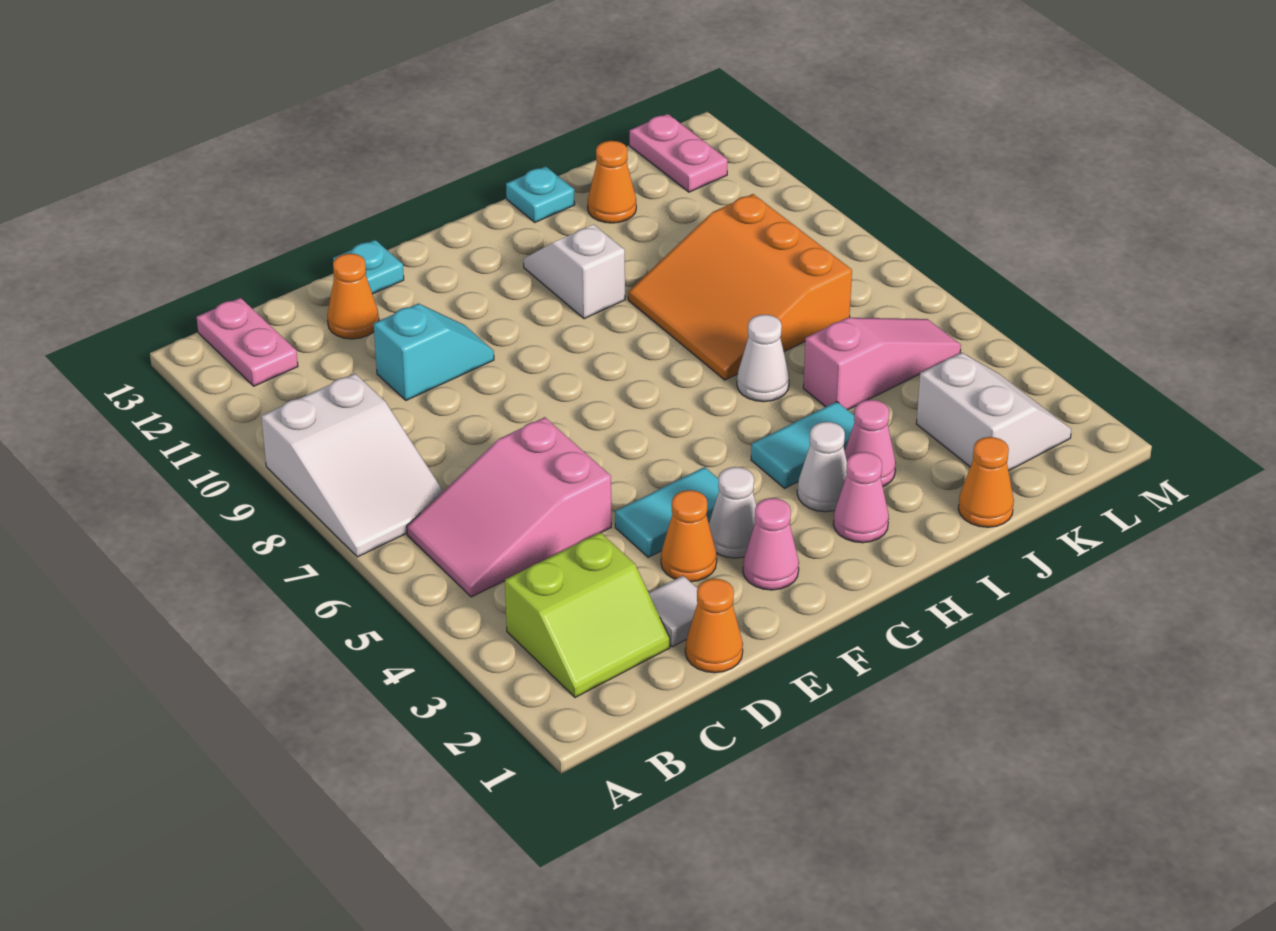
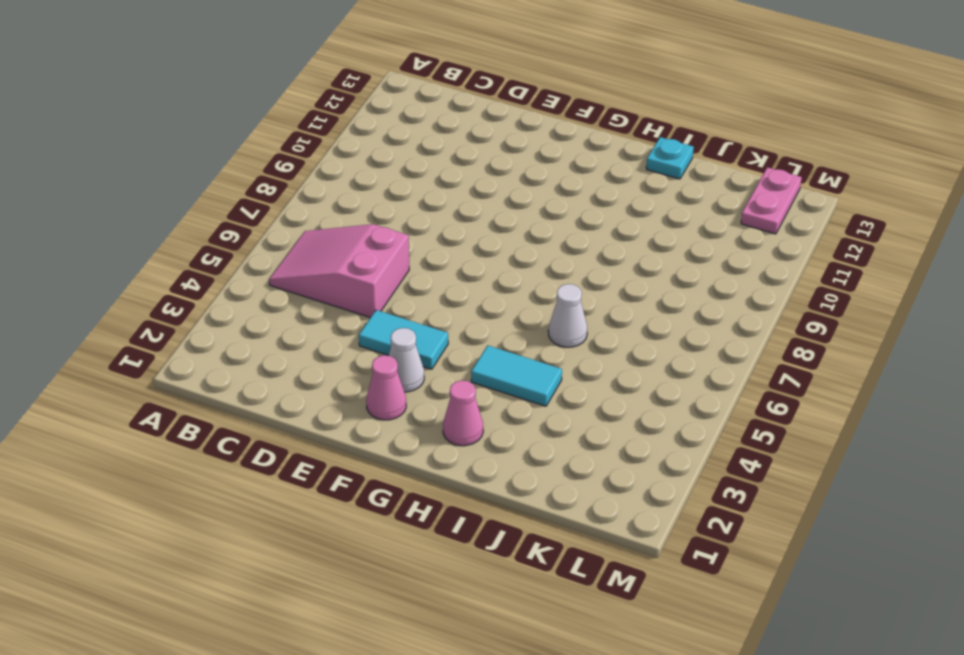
none -> white 2x3 slope [261,374,443,557]
none -> lime 2x2 slope [505,533,670,698]
none -> pink 1x2 plate [197,298,298,386]

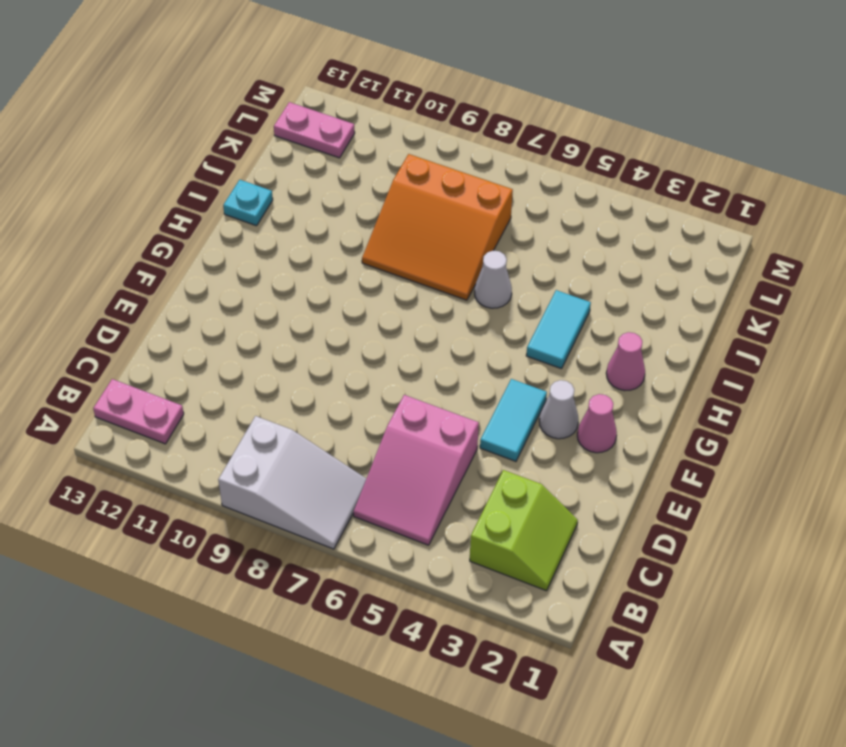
none -> orange 1x1 cone [685,579,743,673]
none -> white 1x1 tile [649,576,698,647]
none -> cyan 1x2 slope [374,303,494,400]

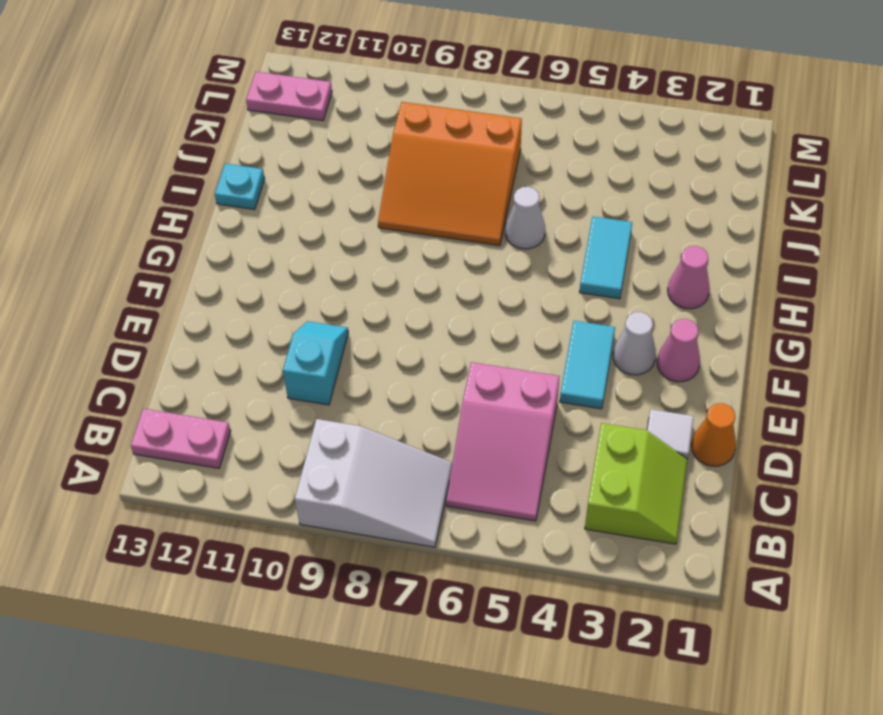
none -> orange 1x1 cone [327,254,379,339]
none -> orange 1x1 cone [661,490,717,582]
none -> cyan 1x1 plate [333,240,404,294]

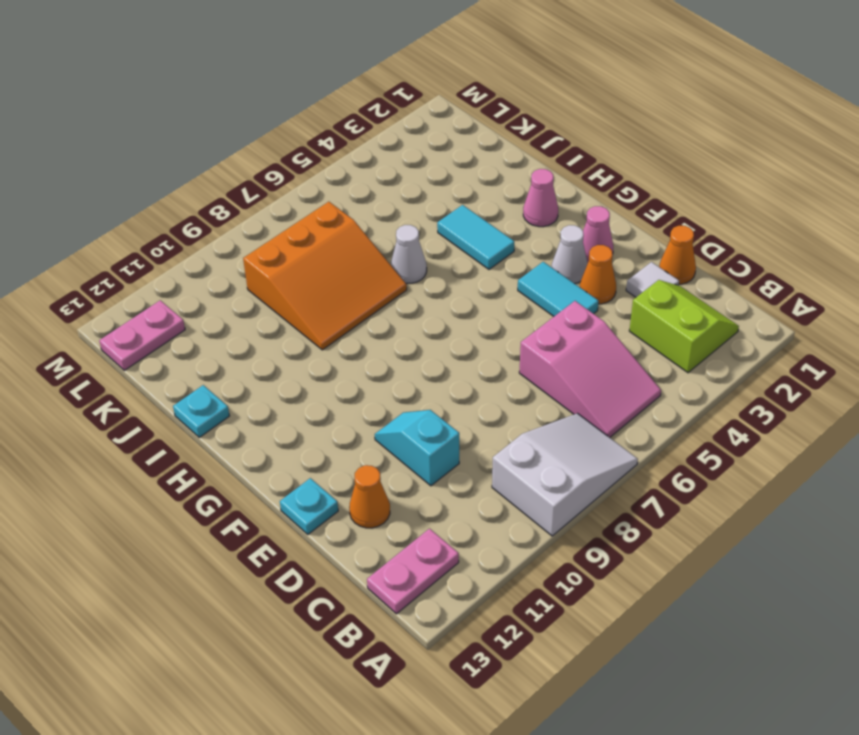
none -> white 1x1 cone [797,422,847,512]
none -> white 1x2 slope [524,225,625,319]
none -> pink 1x1 cone [845,400,896,486]

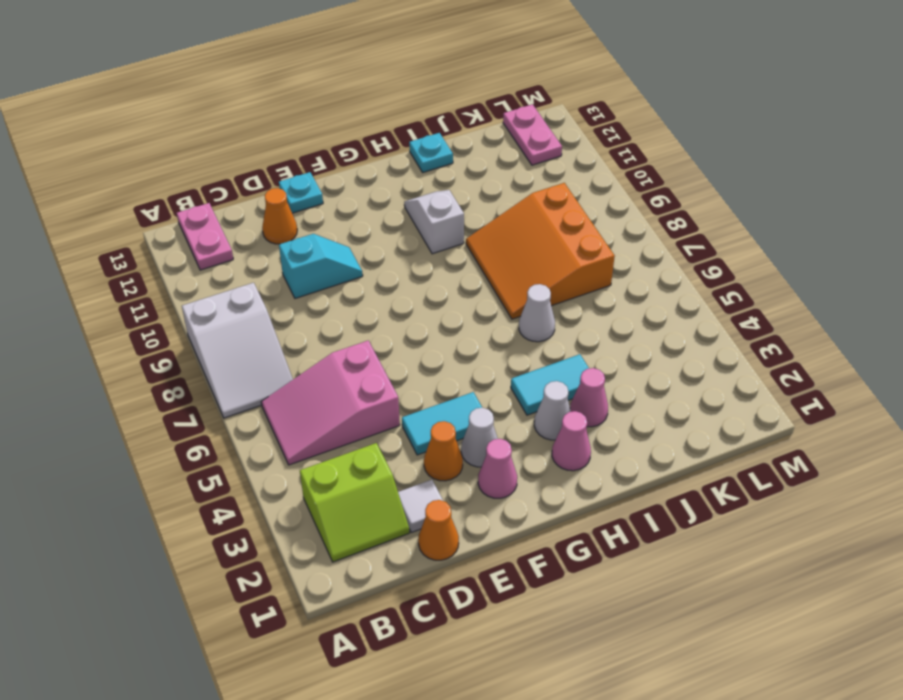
none -> orange 1x1 cone [958,437,1014,527]
none -> pink 1x3 slope [803,318,961,410]
none -> orange 1x1 cone [588,141,636,223]

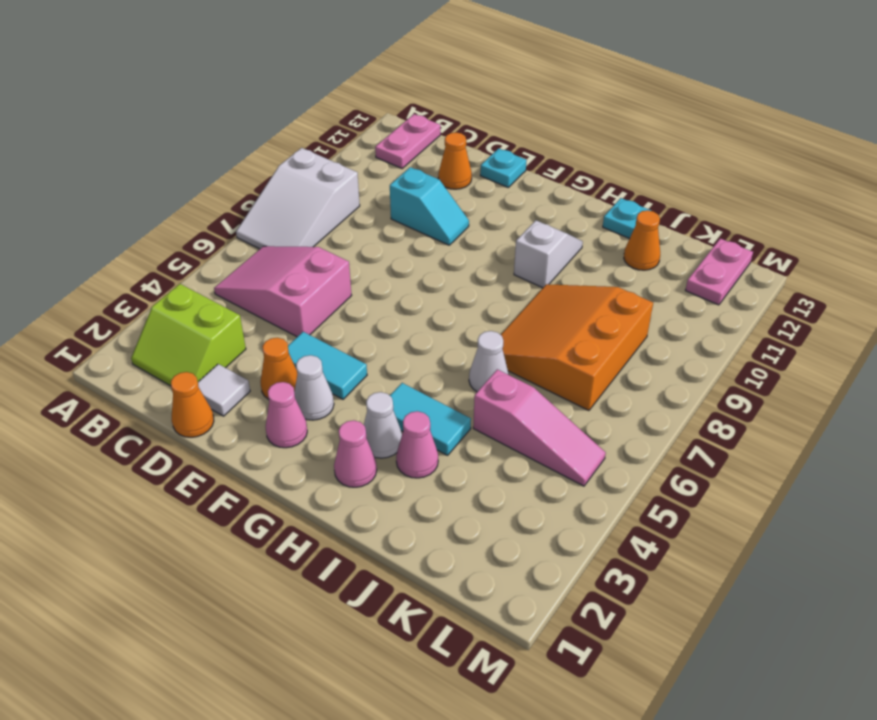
none -> orange 1x1 cone [958,437,1014,527]
none -> white 2x2 slope [916,353,1071,471]

